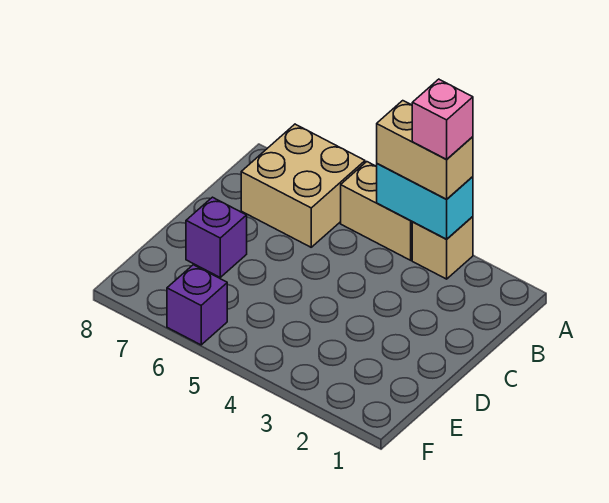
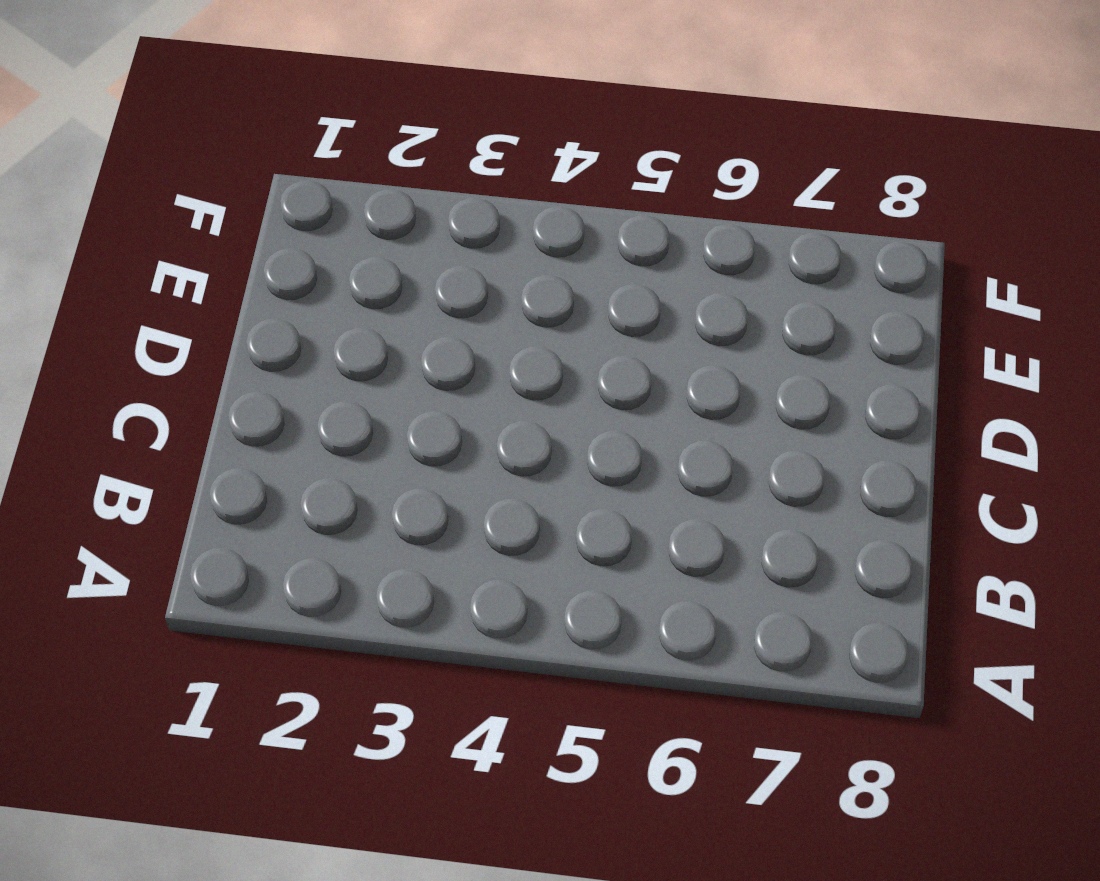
none -> tan 1x1 brick [412,217,473,279]
none -> tan 1x2 brick [341,162,412,260]

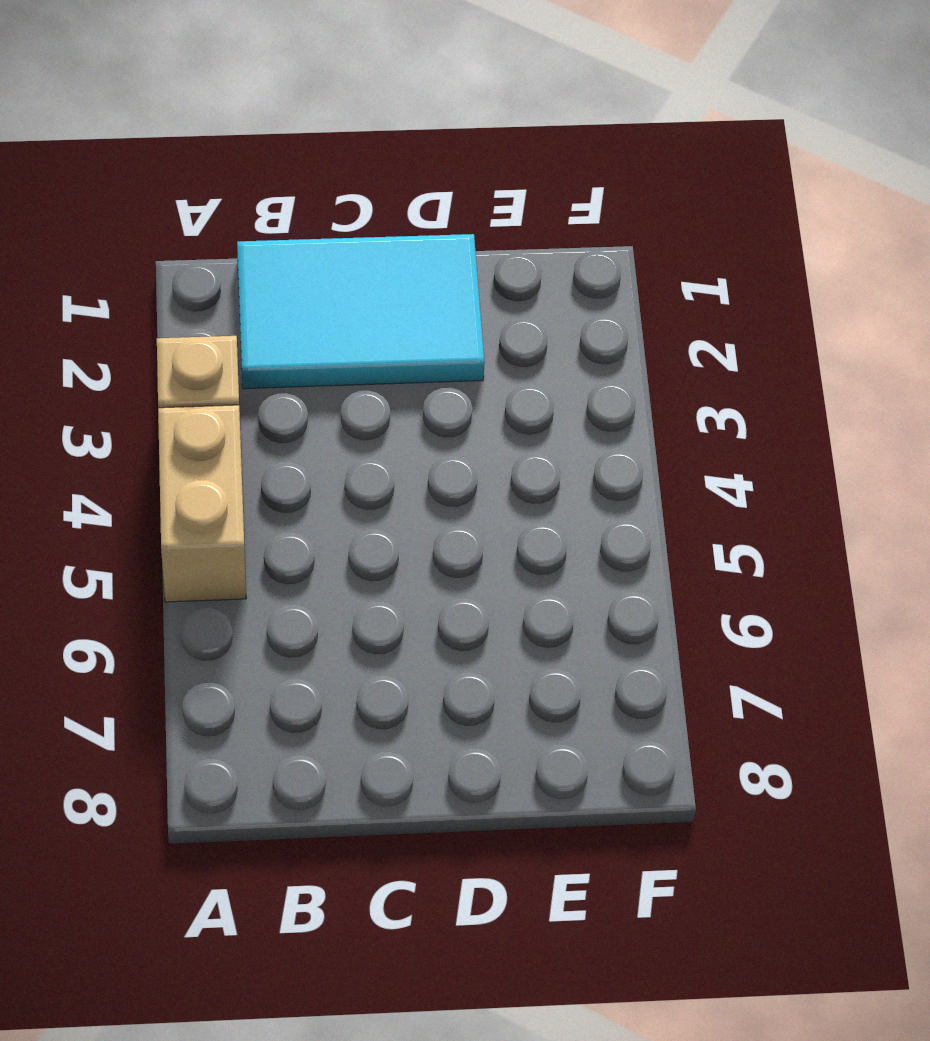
cyan 2x3 tile [237,234,485,389] -> none
none -> tan 2x2 brick [241,124,365,247]
none -> purple 1x1 brick [186,197,247,277]

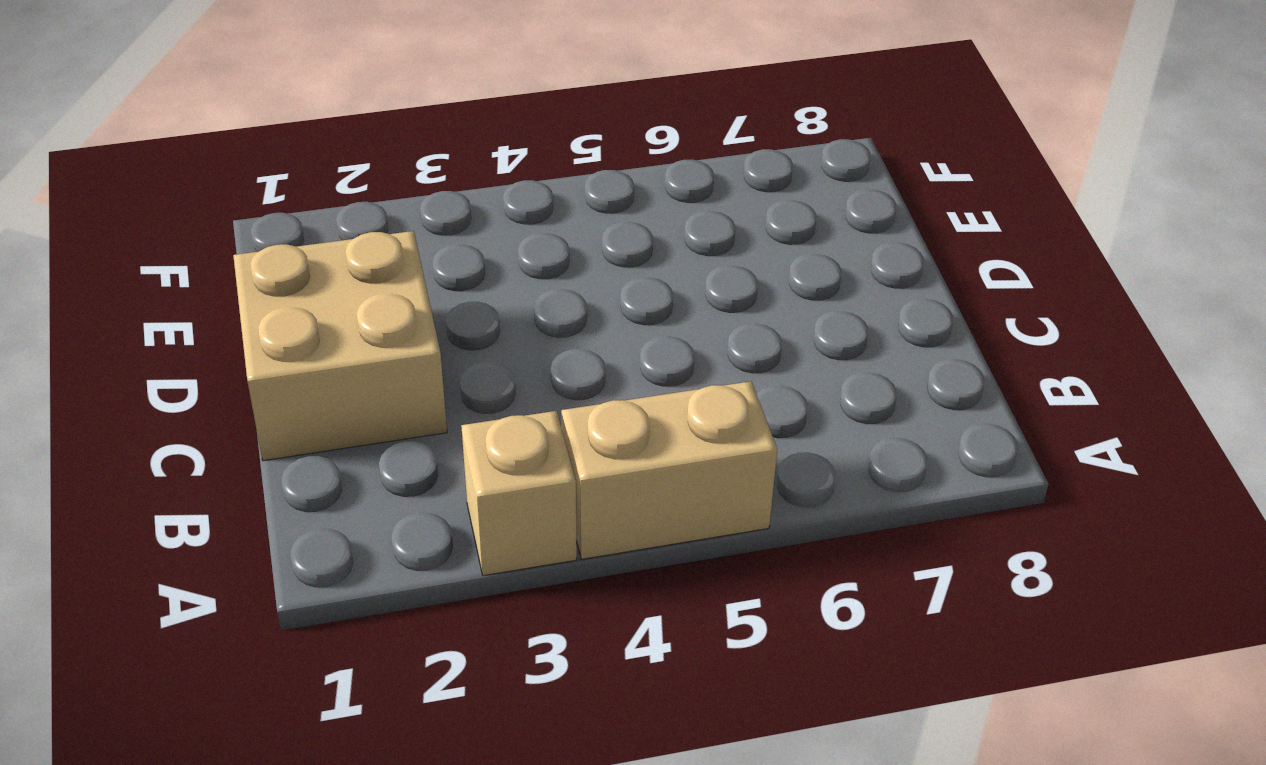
tan 2x2 brick [233,231,447,461] -> tan 2x2 brick moved to [241,124,365,247]
none -> purple 1x1 brick [186,197,247,277]
none -> purple 1x1 brick [167,265,227,345]

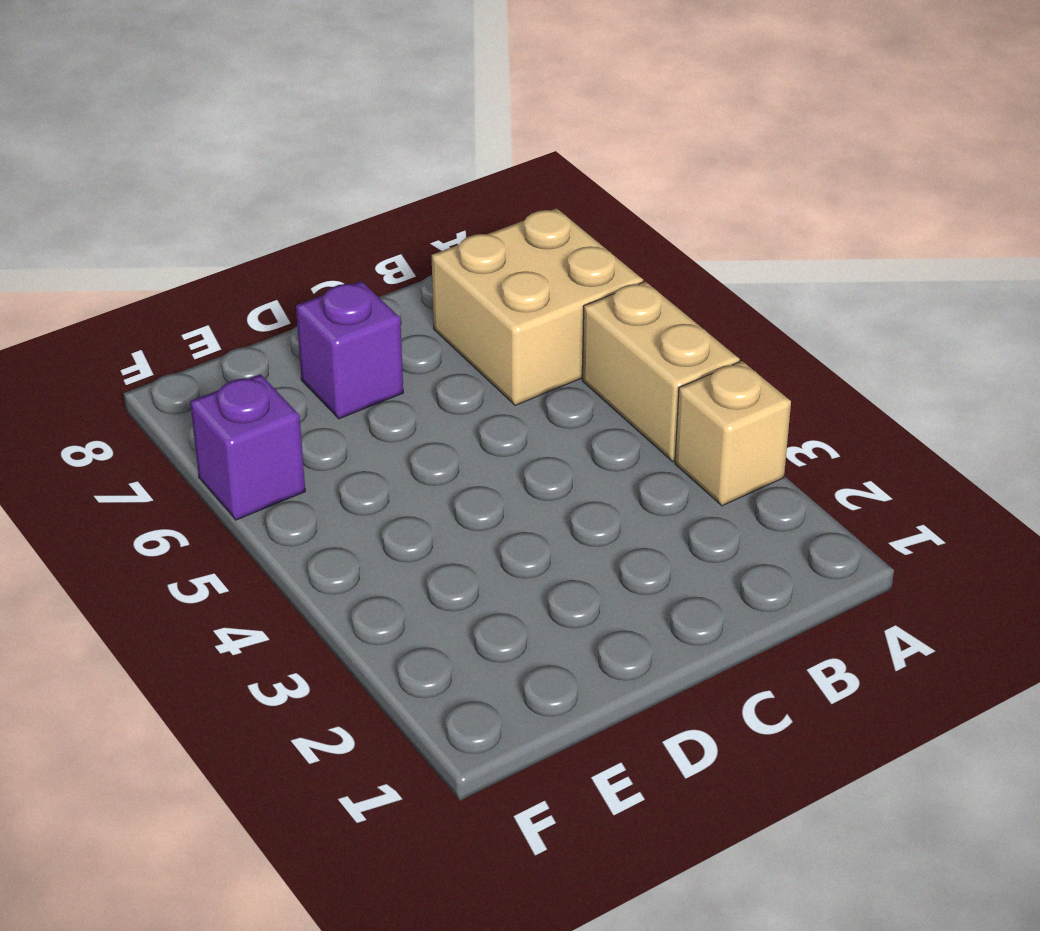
none -> cyan 1x2 brick [376,164,473,239]
none -> tan 1x2 brick [377,101,473,199]

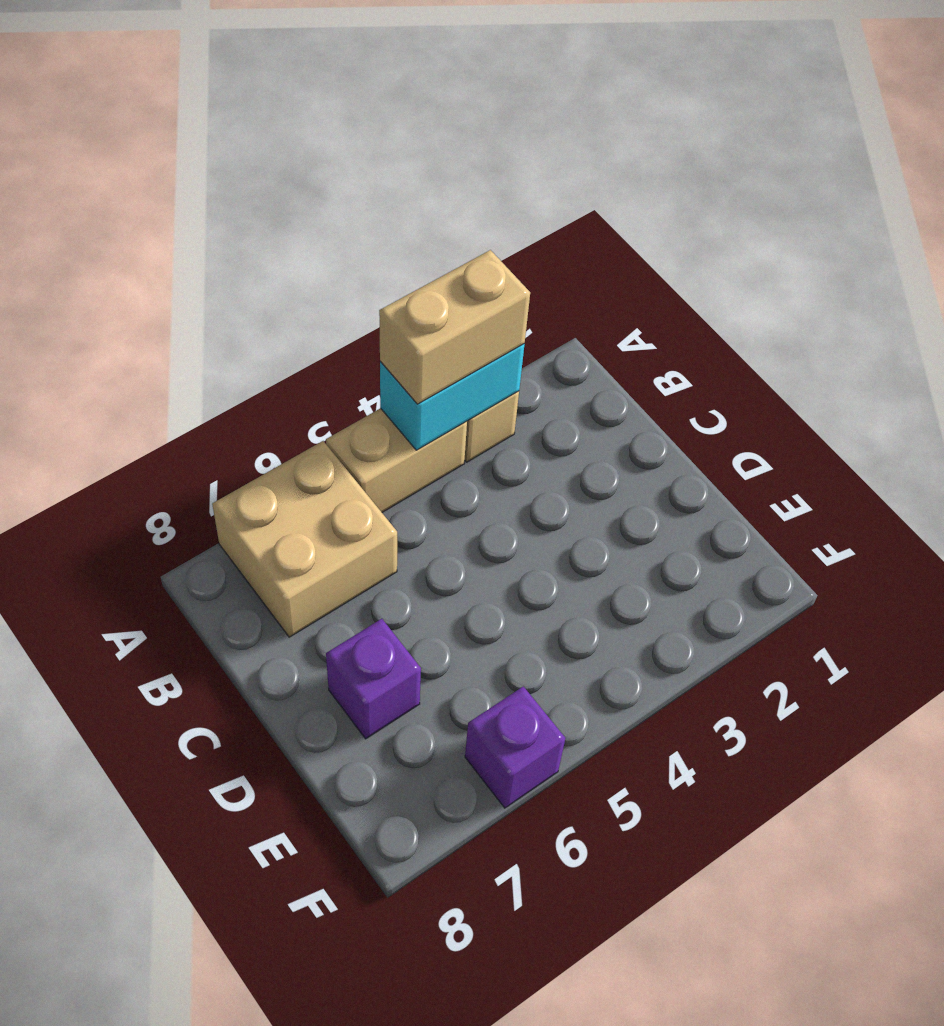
none -> pink 1x1 brick [412,79,473,159]

